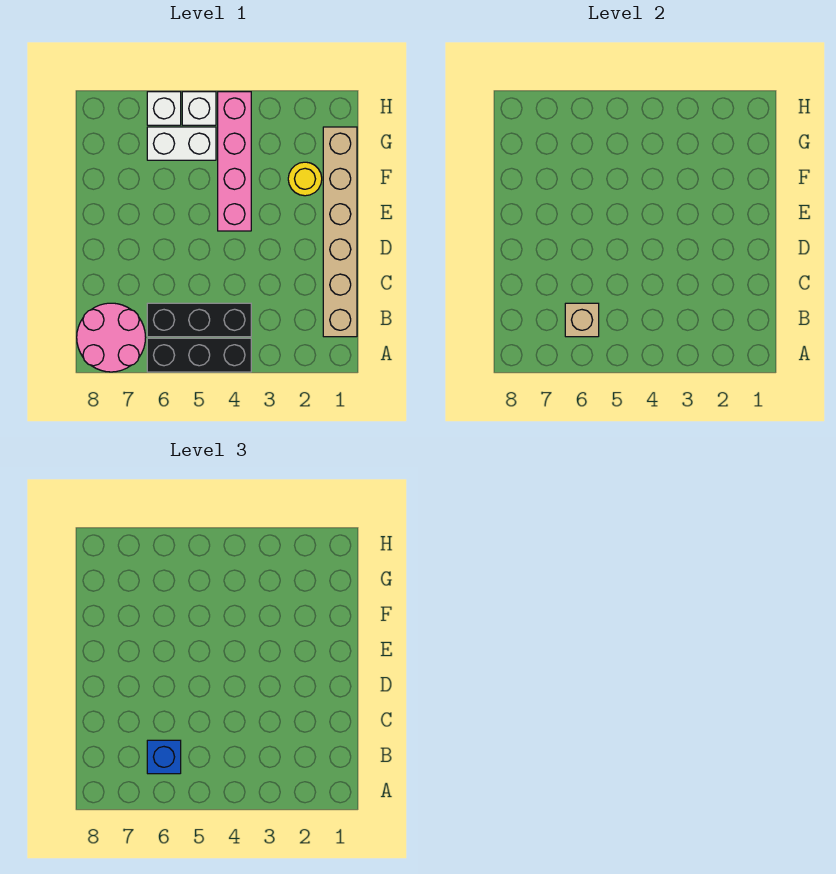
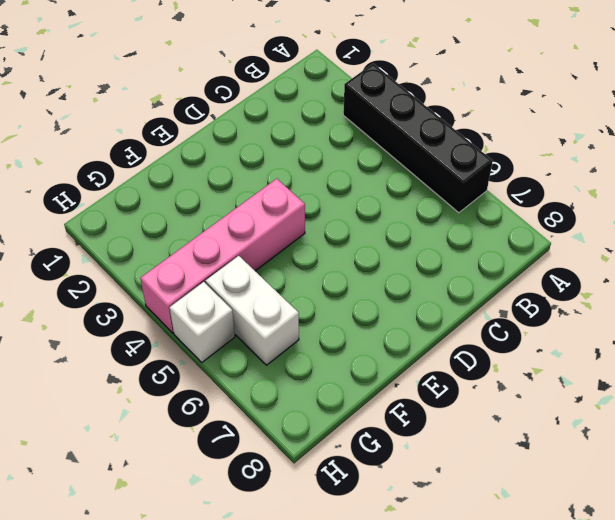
black 1x4 brick [343,64,493,213] -> black 1x3 brick [147,338,251,372]
none -> pink 2x2 round brick [77,303,146,372]
none -> tan 1x6 brick [323,127,357,337]

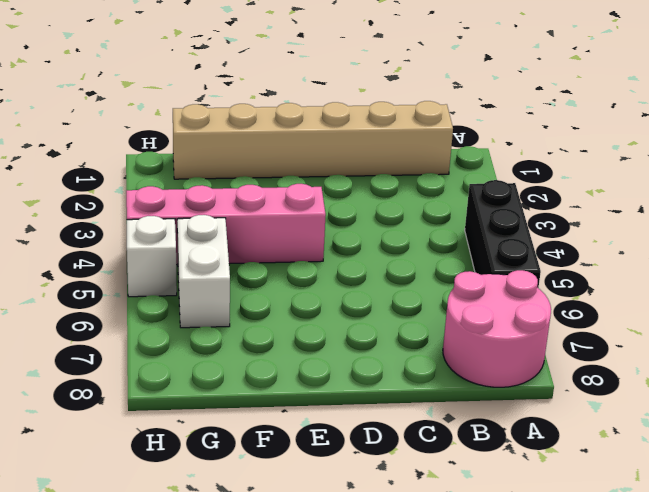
none -> black 1x3 brick [147,303,251,337]
none -> yellow 1x1 round brick [288,162,322,196]

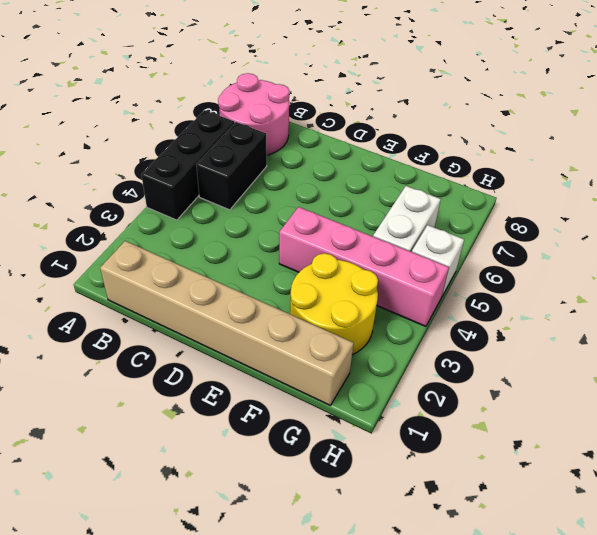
black 1x2 brick [196,122,267,210] -> black 1x3 brick [147,303,251,337]
yellow 2x2 round brick [290,253,378,355] -> yellow 1x1 round brick [288,162,322,196]
none -> white 1x1 brick [147,92,181,125]
none -> tan 1x1 brick [565,303,599,337]

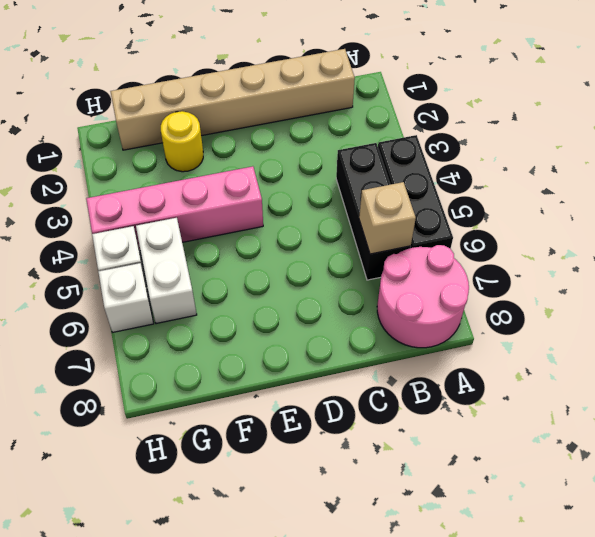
none -> blue 1x1 brick [147,740,181,774]

